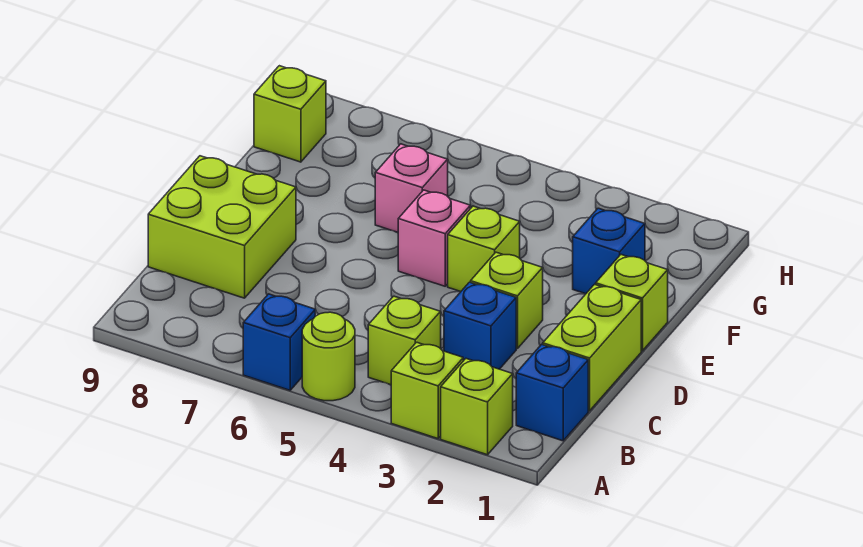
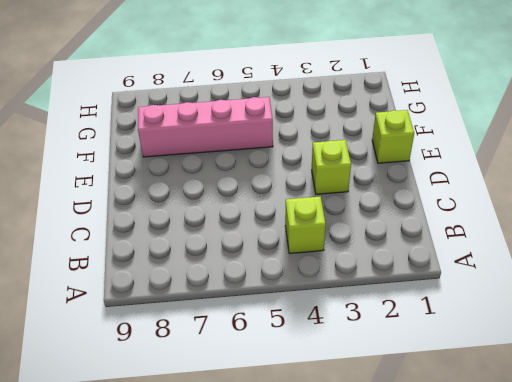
pink 1x4 brick [138,97,273,157] -> pink 1x1 brick [375,144,448,232]
none -> lime 1x1 brick [441,359,513,455]
none -> lime 1x1 brick [391,342,463,439]
none -> lime 1x1 round brick [302,312,355,401]

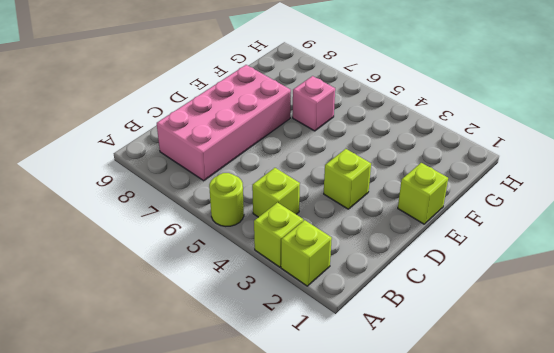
pink 2x4 brick [157,65,291,181] -> lime 2x2 brick [148,156,296,298]
none -> blue 1x1 brick [243,294,315,390]
none -> blue 1x1 brick [516,344,588,441]
none -> lime 1x2 brick [543,284,641,411]

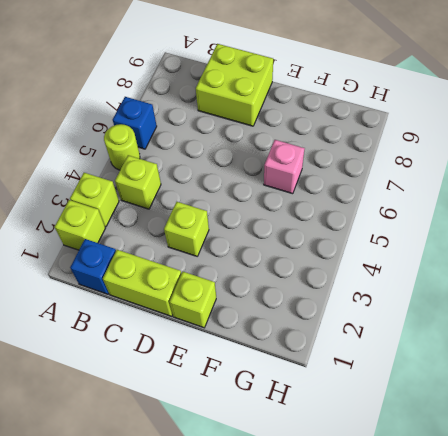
none -> blue 1x1 brick [444,282,516,369]
none -> lime 1x1 brick [448,206,520,292]
none -> pink 1x1 brick [398,190,470,286]

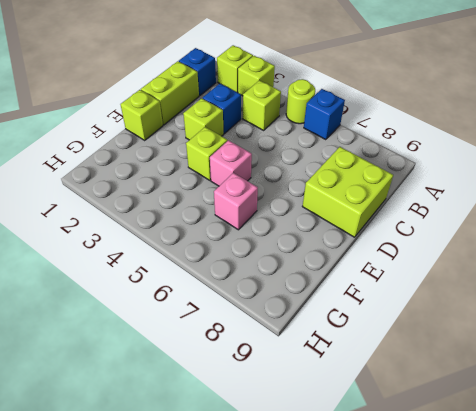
none -> blue 1x1 brick [573,208,645,294]
none -> lime 1x1 brick [254,66,326,162]

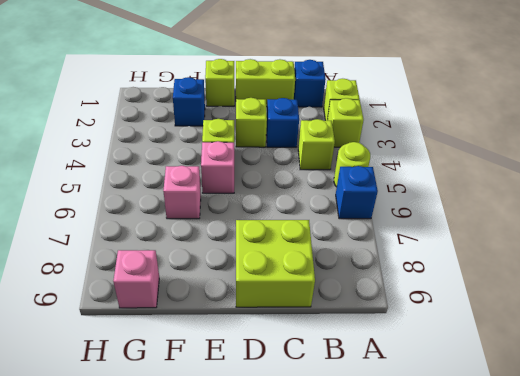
pink 1x1 brick [113,250,159,308] -> lime 1x1 brick [254,66,326,162]

